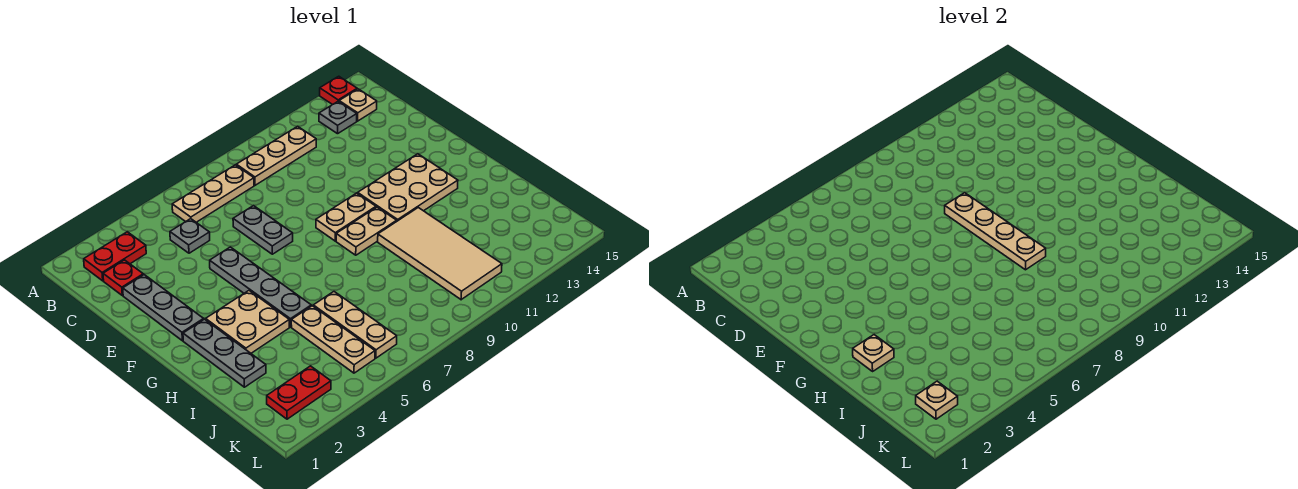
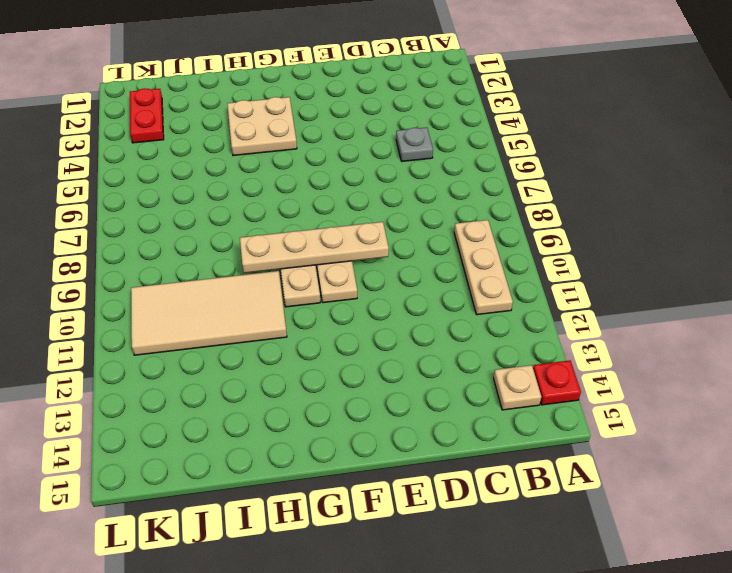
none -> red 1x2 plate [84,232,146,281]
none -> tan 1x3 plate [172,165,254,222]
none -> grey 1x1 plate [319,101,357,134]

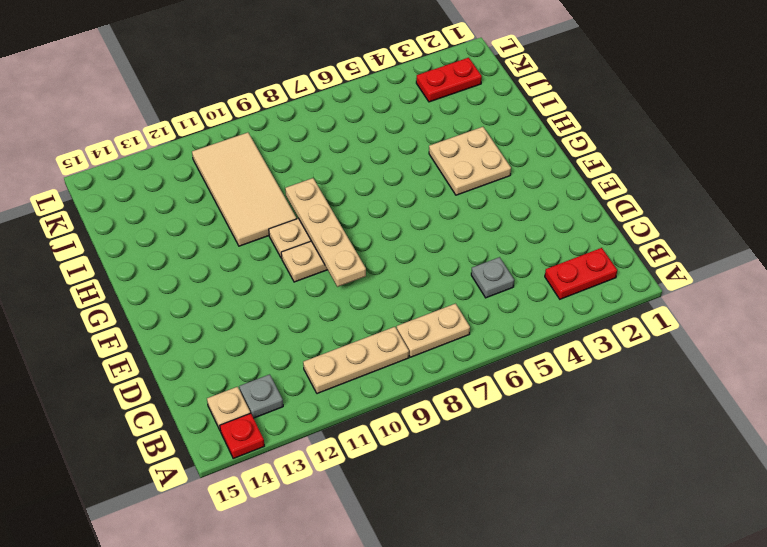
tan 1x2 plate [397,304,470,357] -> tan 1x3 plate [172,165,254,222]
none -> red 1x1 plate [103,260,143,295]
none -> grey 1x3 plate [123,275,204,341]
none -> grey 1x2 plate [233,206,293,254]

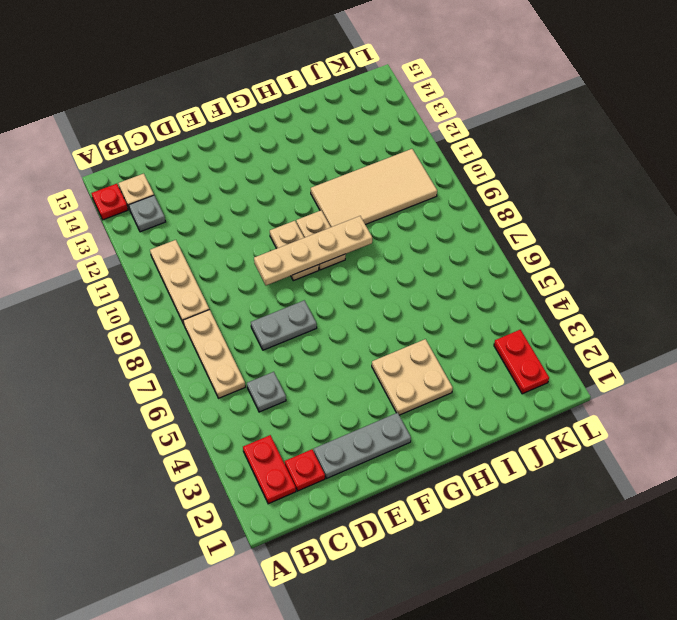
none -> grey 1x4 plate [210,247,311,327]
none -> tan 2x3 plate [358,154,458,221]
none -> grey 1x3 plate [183,319,266,387]

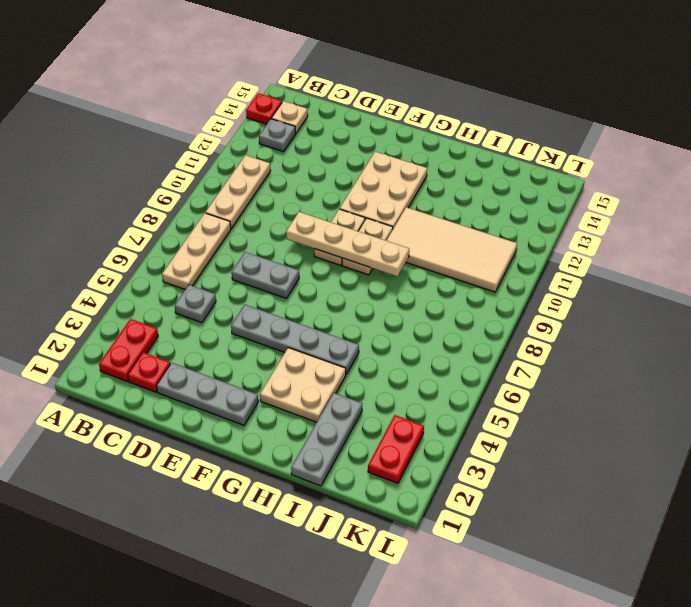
grey 1x3 plate [291,393,362,486] -> grey 1x3 plate turned to [183,319,266,387]
none -> tan 1x3 plate [291,306,375,373]
none -> tan 1x3 plate [313,292,397,358]
none -> tan 1x1 plate [853,335,894,371]

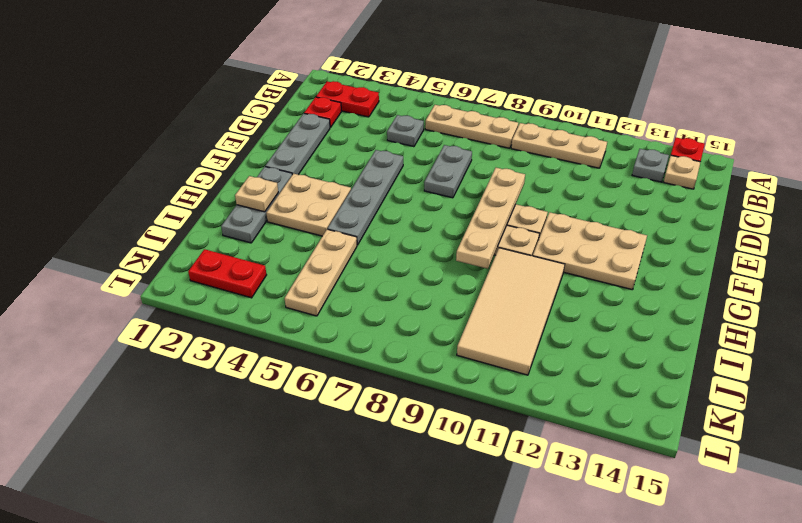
none -> tan 1x3 plate [313,292,397,358]
none -> tan 1x1 plate [916,381,958,419]

